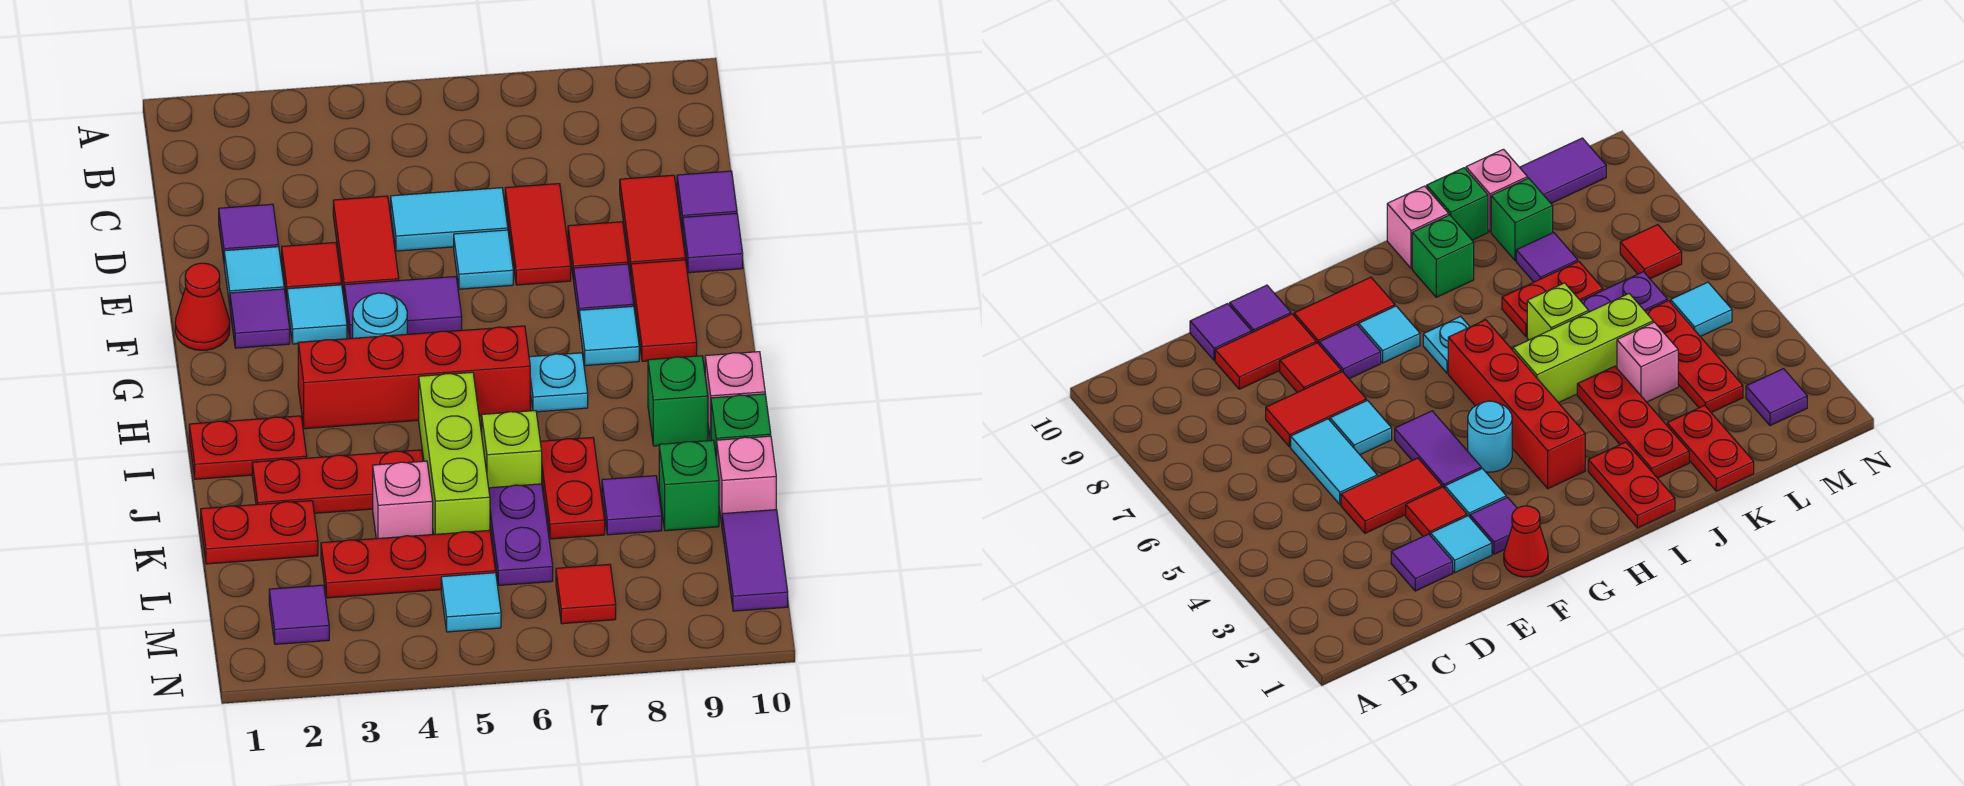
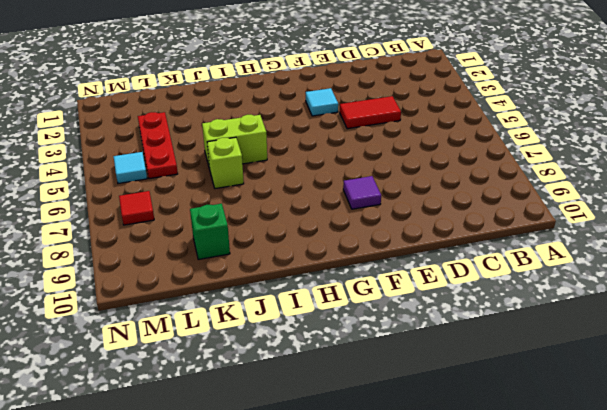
lime 1x2 brick [202,114,267,169] -> lime 1x3 brick [419,372,490,534]
none -> purple 1x1 tile [219,204,279,260]
none -> cyan 1x2 tile [391,188,508,251]
none -> red 1x2 tile [505,184,571,285]
none -> red 1x2 tile [620,175,685,274]

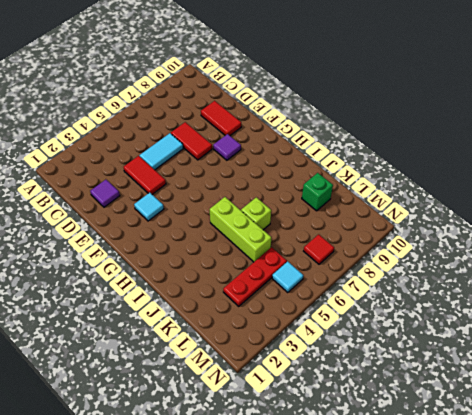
none -> purple 1x1 tile [677,171,737,230]
none -> cyan 1x1 tile [224,247,284,305]
none -> red 1x1 tile [282,243,341,299]
none -> cyan 1x1 tile [454,230,513,289]

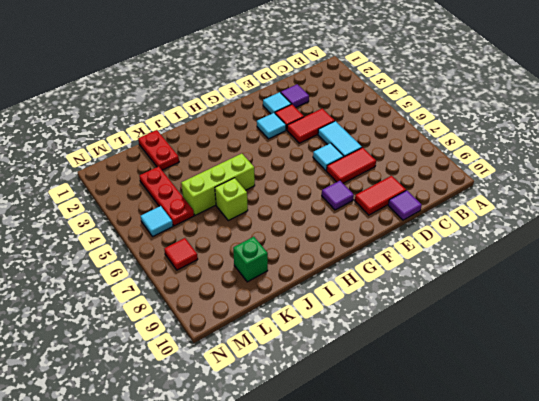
none -> red 1x1 tile [568,222,628,281]
none -> purple 1x1 tile [683,213,743,273]
none -> red 1x1 cone [175,263,230,350]
none -> purple 1x1 tile [230,289,290,348]

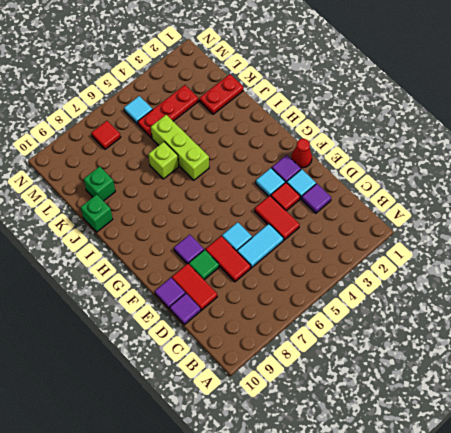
green 1x1 tile [189,250,219,280] -> red 1x1 tile [568,222,628,281]
none -> purple 1x2 tile [345,277,462,339]
none -> red 1x2 tile [631,260,697,361]
none -> cyan 1x1 round brick [353,293,407,338]
none -> cyan 1x1 tile [579,306,639,366]

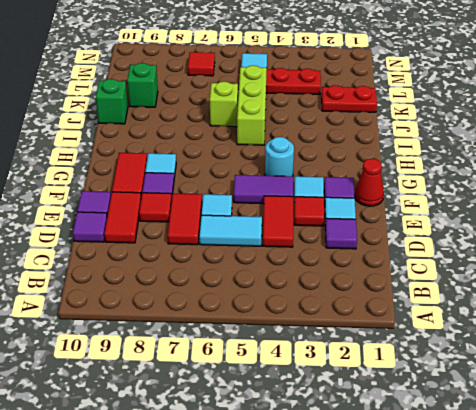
none -> red 1x4 brick [298,326,530,429]
none -> cyan 1x1 plate [529,353,588,412]
none -> red 1x2 plate [189,416,307,479]
none -> green 1x1 brick [648,356,708,446]

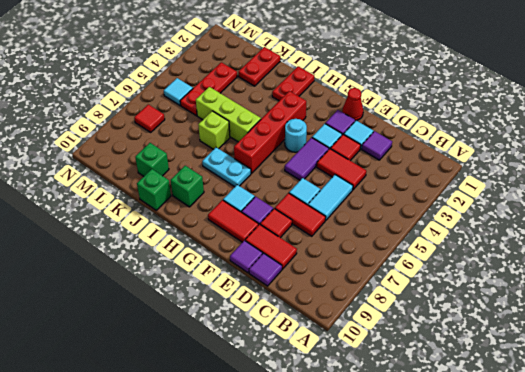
cyan 1x2 plate [202,147,251,187] -> cyan 1x1 plate [529,353,588,412]
none -> pink 1x1 brick [705,352,765,440]
none -> red 1x3 plate [252,450,423,513]
none -> red 1x2 plate [540,438,605,539]
none -> pink 1x1 brick [373,461,433,539]

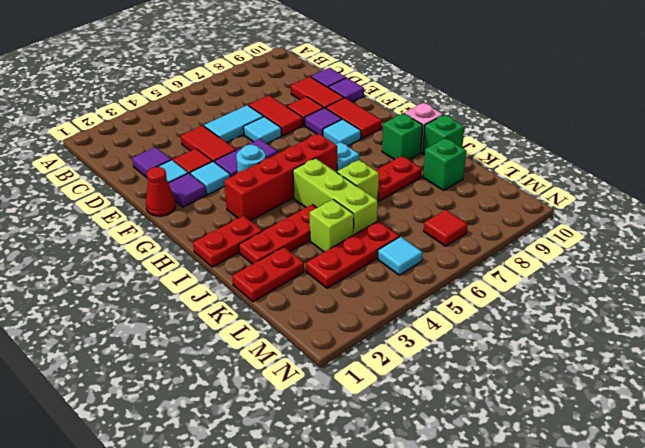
red 1x2 plate [375,156,422,201] -> red 1x2 plate turned to [540,438,605,539]
lime 1x1 brick [310,199,354,252] -> pink 1x1 brick [373,461,433,539]
none -> purple 1x2 plate [489,484,553,585]
none -> purple 1x1 tile [602,476,662,535]
none -> pink 1x1 brick [717,436,776,524]
none -> purple 1x2 tile [722,510,788,611]

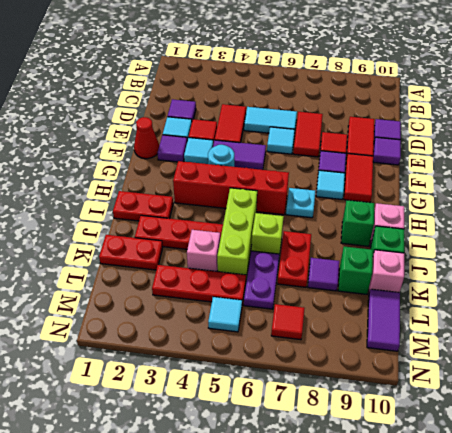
none -> purple 1x1 tile [269,585,329,644]

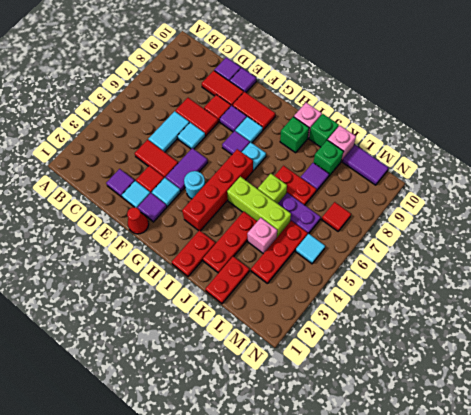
purple 1x1 tile [222,131,250,155] -> purple 1x1 tile moved to [269,585,329,644]

